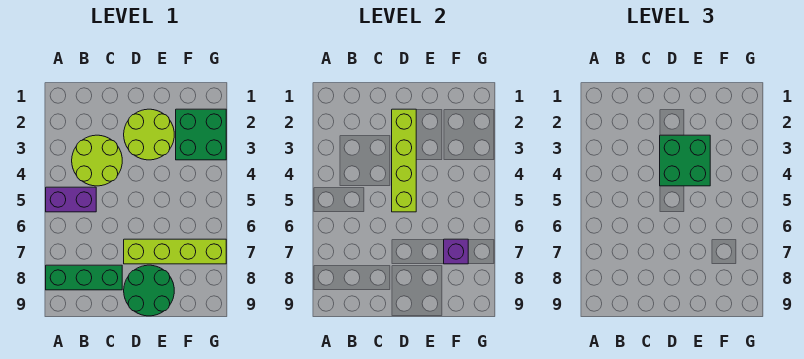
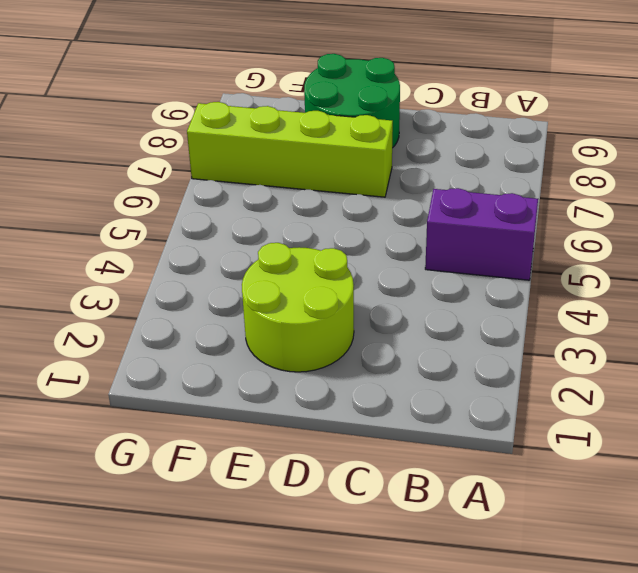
none -> green 1x3 brick [46,265,122,290]
none -> lime 2x2 round brick [72,135,122,186]

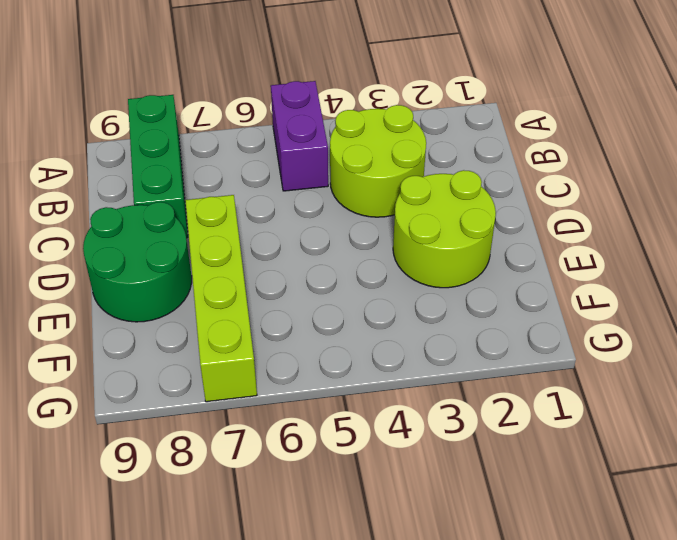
none -> green 2x2 brick [176,109,226,160]
none -> lime 1x4 brick [392,109,416,212]

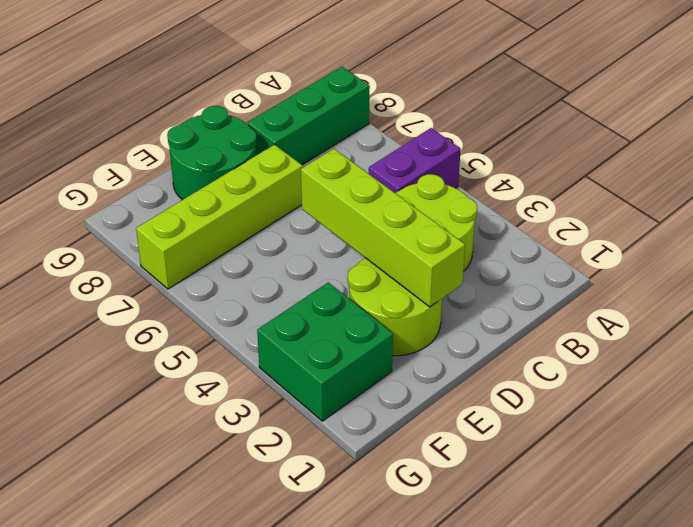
none -> purple 1x1 brick [444,239,468,264]
none -> green 2x2 brick [660,135,710,186]

